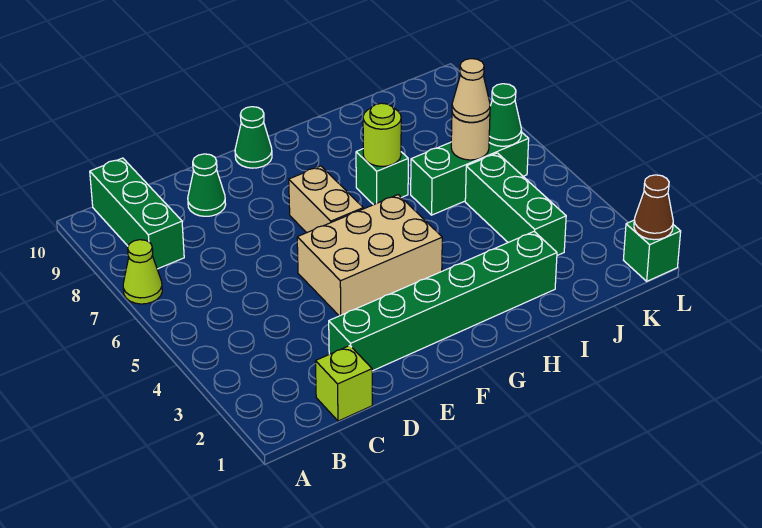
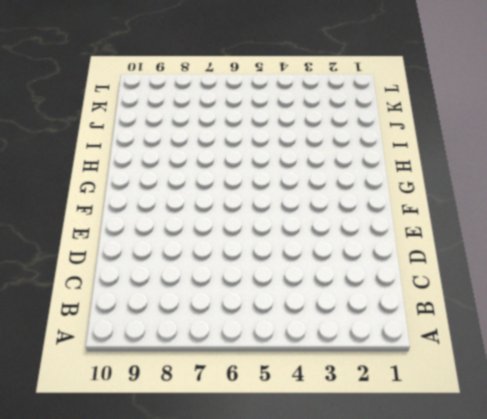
none -> lime 1x1 cone [123,240,162,304]
none -> green 1x3 brick [90,158,184,269]
none -> lime 1x1 brick [315,346,372,421]

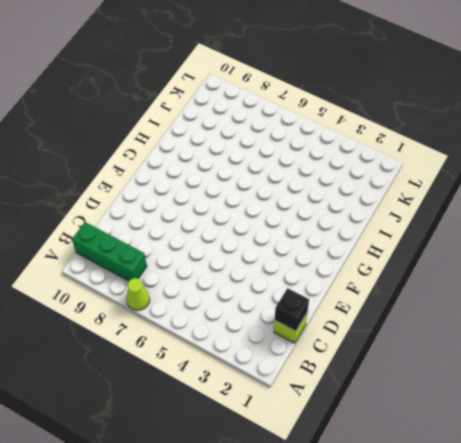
black 1x1 brick [275,288,309,331] -> none
none -> green 1x6 brick [329,232,557,371]
none -> green 1x1 cone [188,154,226,216]
none -> tan 2x3 brick [297,195,442,316]

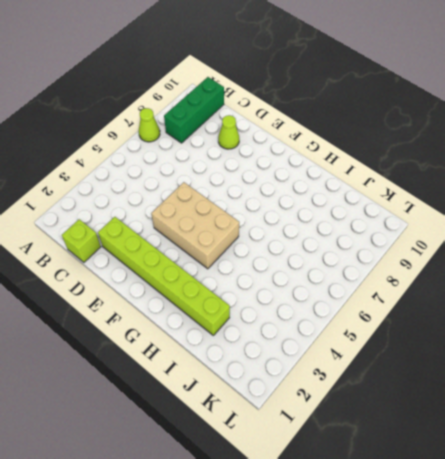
lime 1x6 brick [98,217,230,335] -> green 1x6 brick [329,232,557,371]
lime 1x1 cone [218,115,239,149] -> green 1x1 cone [188,154,226,216]
none -> tan 1x2 brick [289,166,363,233]
none -> green 1x1 cone [235,107,272,168]
none -> green 1x1 brick [356,149,408,205]

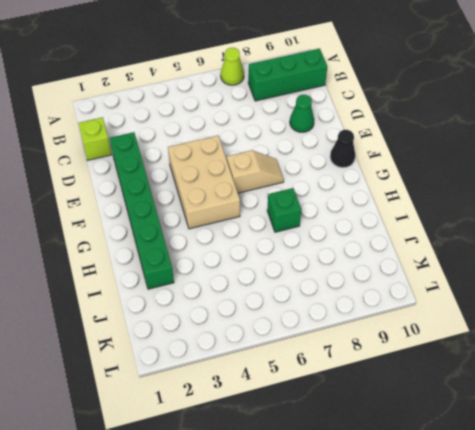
tan 1x2 slope [227,150,284,193] -> tan 1x2 brick [289,166,363,233]
black 1x1 cone [330,130,355,168] -> green 1x1 cone [235,107,272,168]
none -> green 1x3 brick [411,132,529,215]
none -> green 1x3 brick [465,153,566,255]
none -> green 1x1 brick [623,220,681,281]

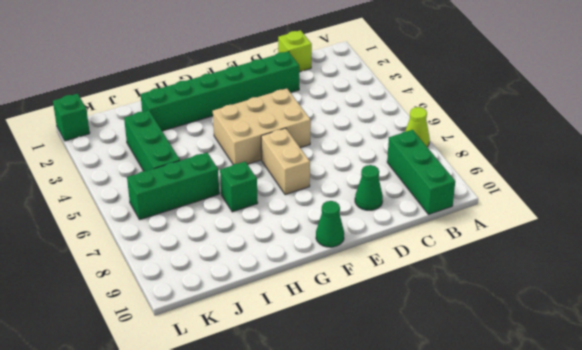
none -> lime 1x1 round brick [363,103,401,166]
none -> tan 1x1 round brick [451,113,490,160]
none -> green 1x1 cone [489,84,521,146]

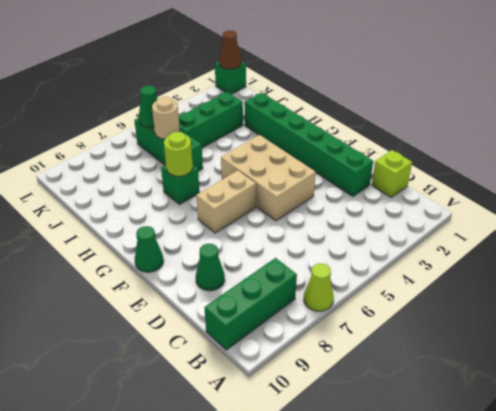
none -> tan 1x1 cone [452,59,490,122]

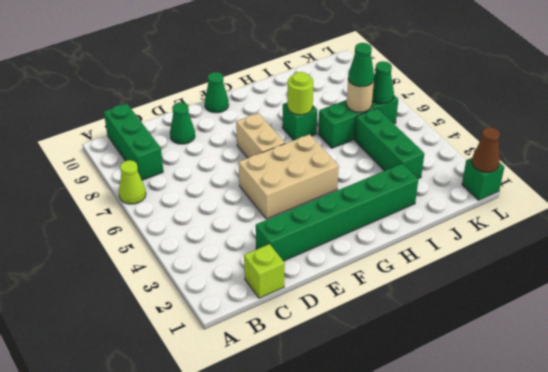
green 1x1 cone [348,43,374,87] -> tan 1x1 cone [452,59,490,122]

